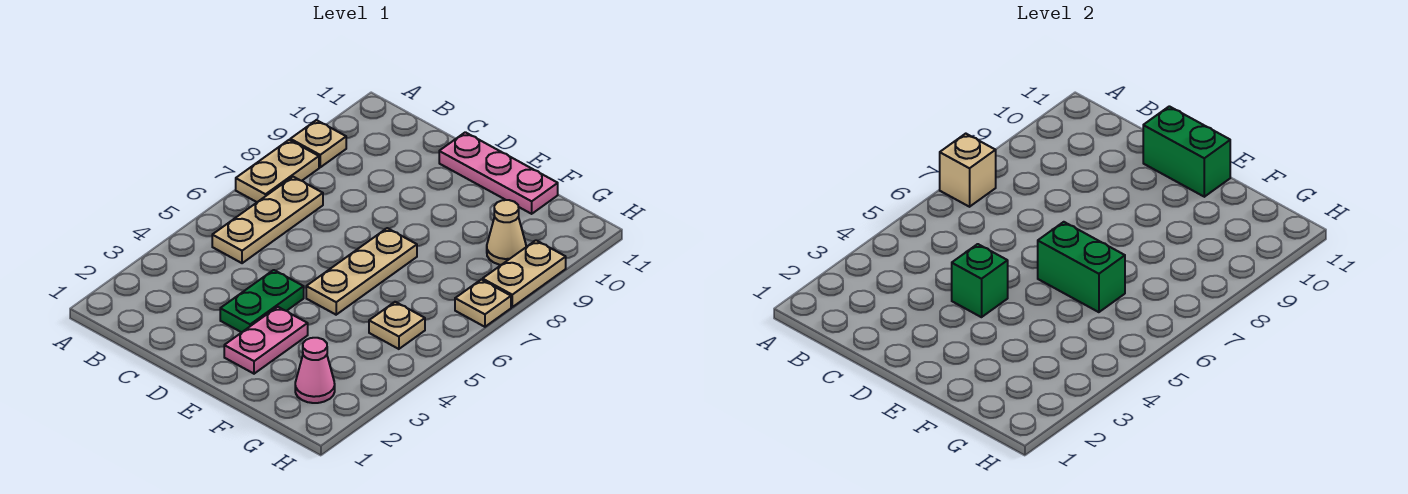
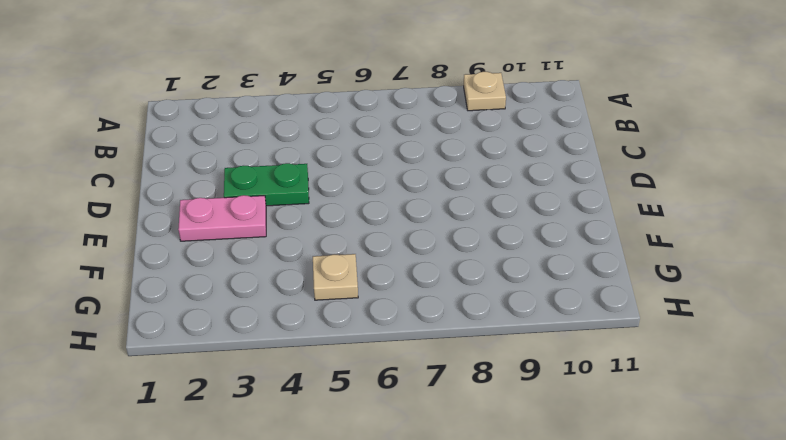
none -> tan 1x2 plate [236,140,319,202]
none -> tan 1x3 plate [212,177,323,263]
none -> pink 1x3 plate [439,132,558,214]

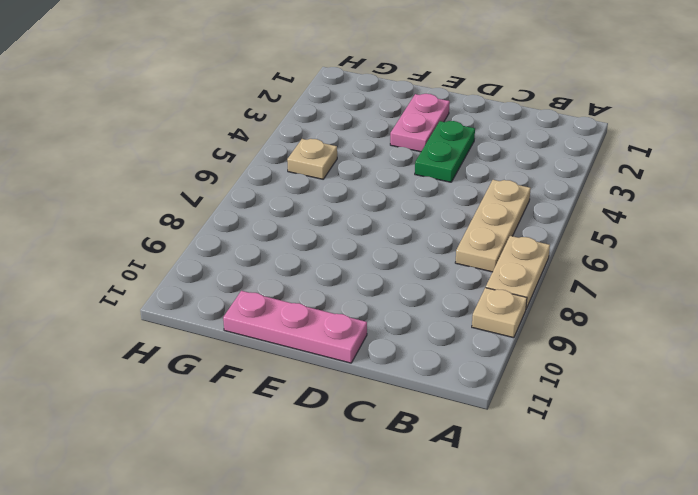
none -> tan 1x3 plate [306,228,417,315]
none -> pink 1x1 cone [295,338,335,403]
none -> tan 1x1 cone [487,200,526,265]

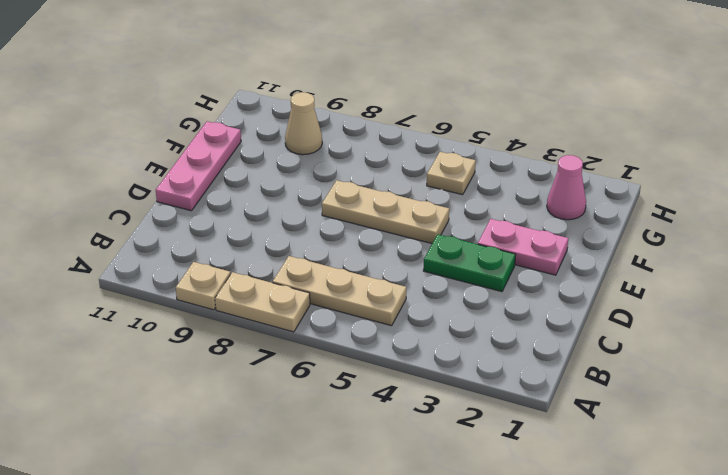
none -> tan 1x1 plate [455,280,511,327]
none -> tan 1x2 plate [483,240,566,307]
none -> tan 1x1 brick [940,134,996,207]

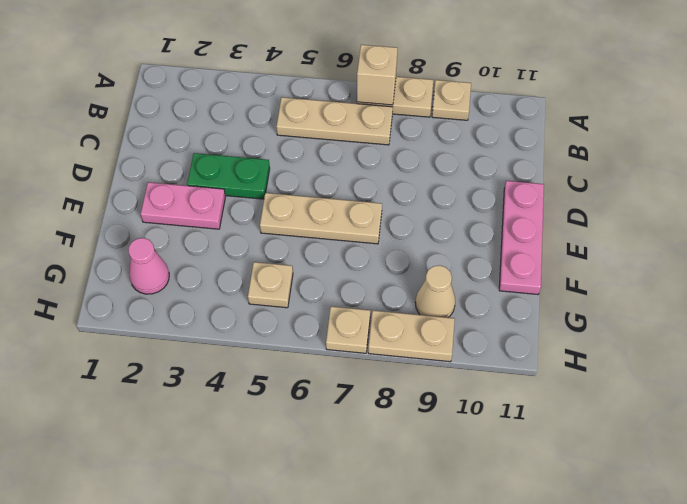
none -> green 1x1 brick [952,244,1008,317]
none -> green 1x2 brick [1143,106,1230,197]
none -> green 1x2 brick [1038,222,1125,312]

